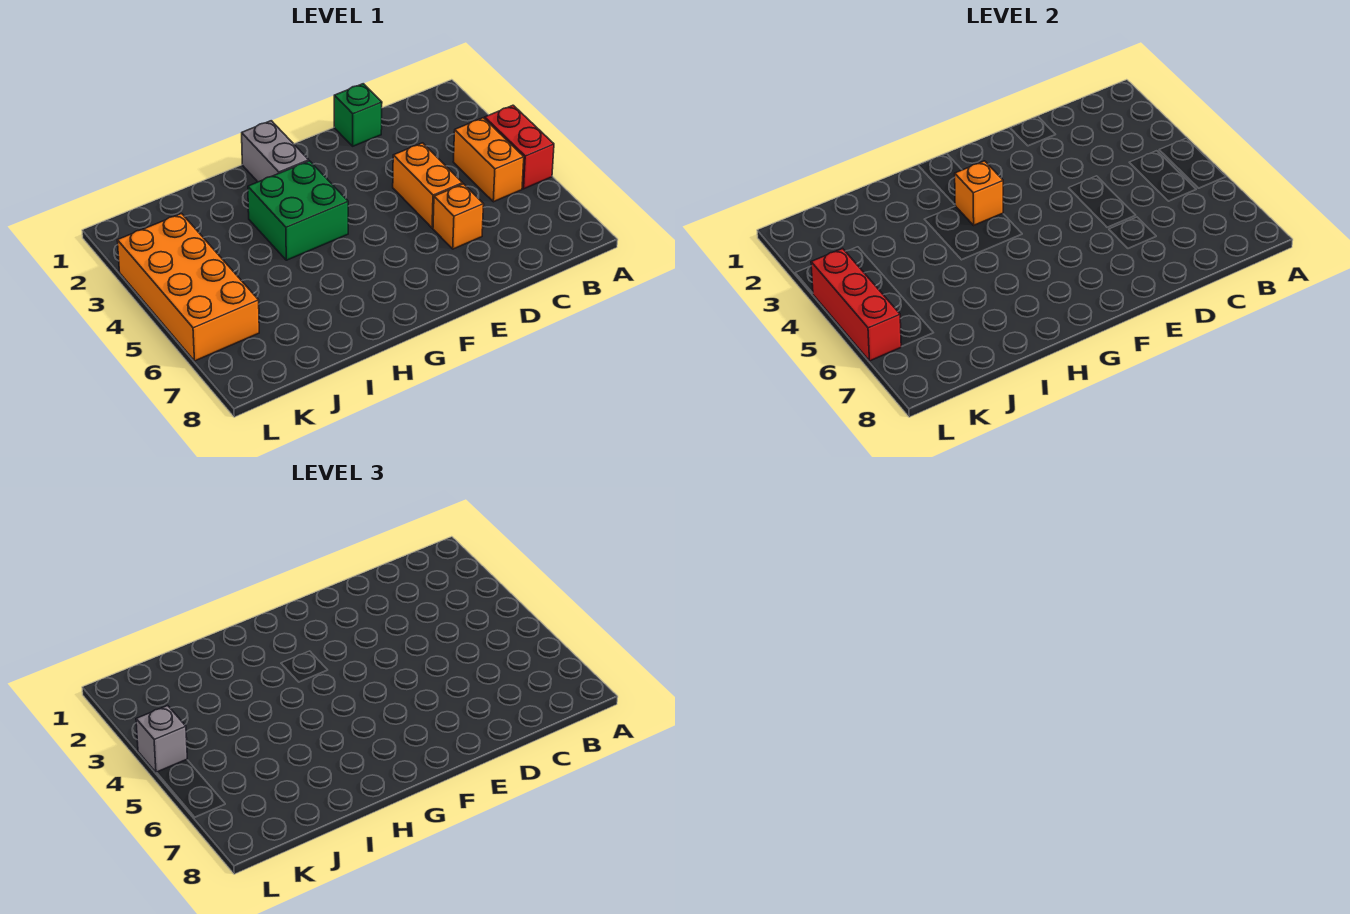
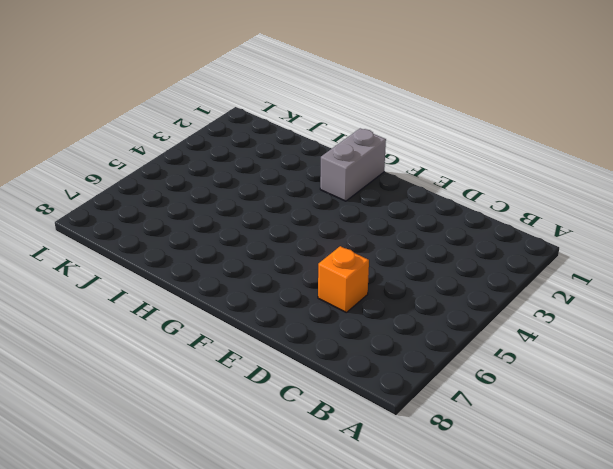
none -> red 1x2 brick [485,105,554,189]
none -> orange 1x2 brick [453,118,524,202]

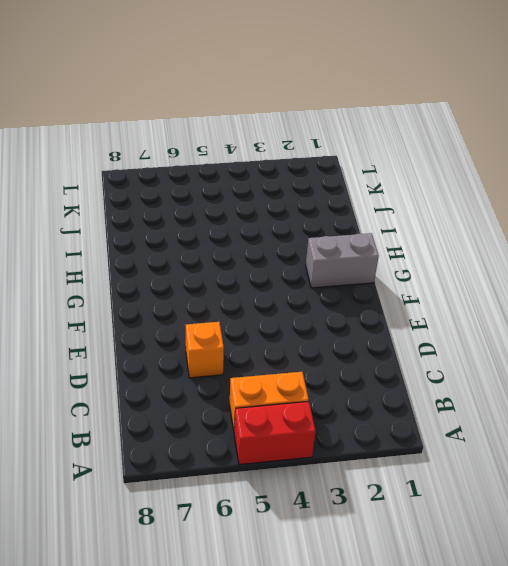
none -> green 1x1 brick [334,84,382,146]
none -> orange 1x2 brick [393,143,463,228]

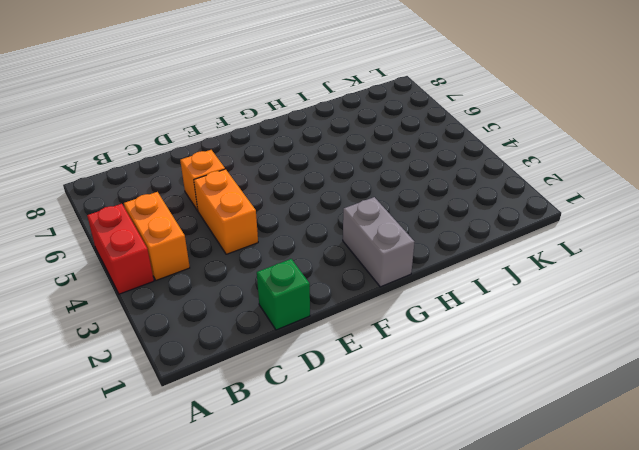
none -> green 2x2 brick [248,161,348,260]
none -> orange 2x4 brick [117,214,259,361]

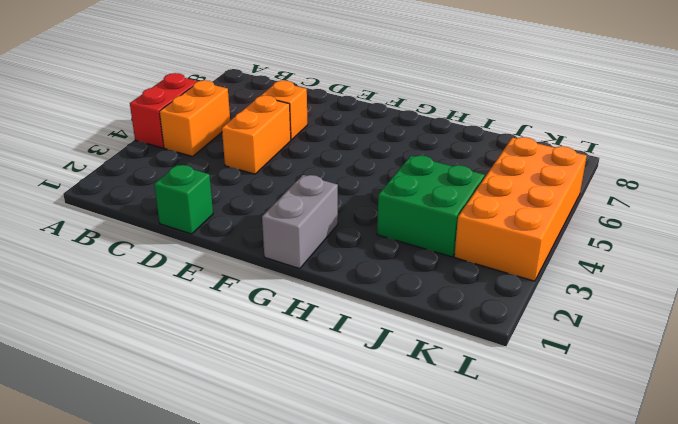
green 2x2 brick [377,156,485,257] -> green 2x2 brick moved to [248,161,348,260]
none -> orange 1x1 brick [955,161,1003,225]
none -> red 1x3 brick [811,248,901,361]

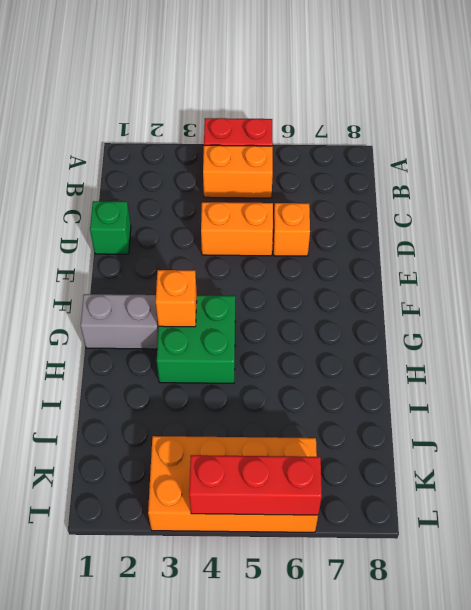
none -> grey 1x1 brick [136,705,187,773]

